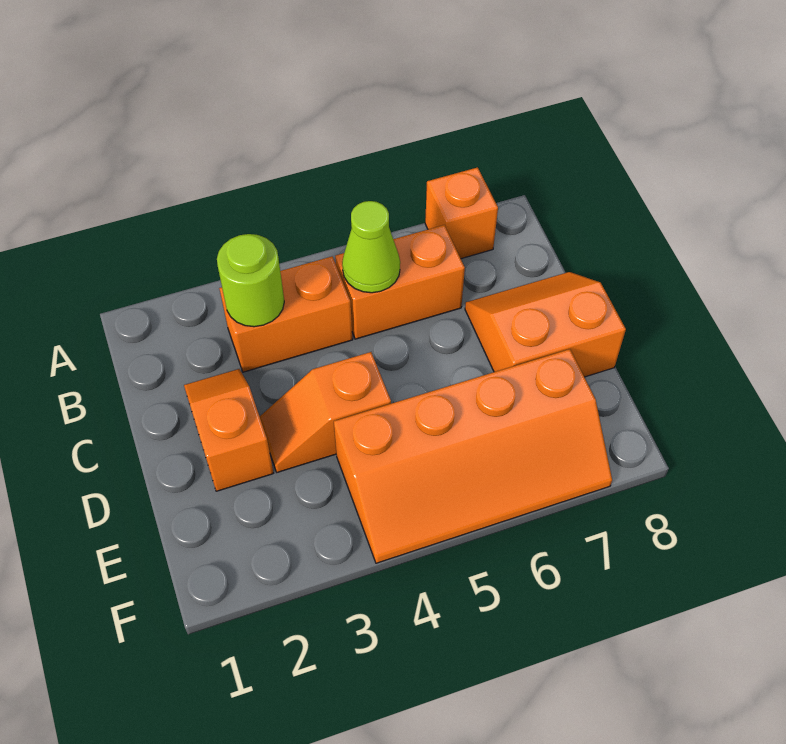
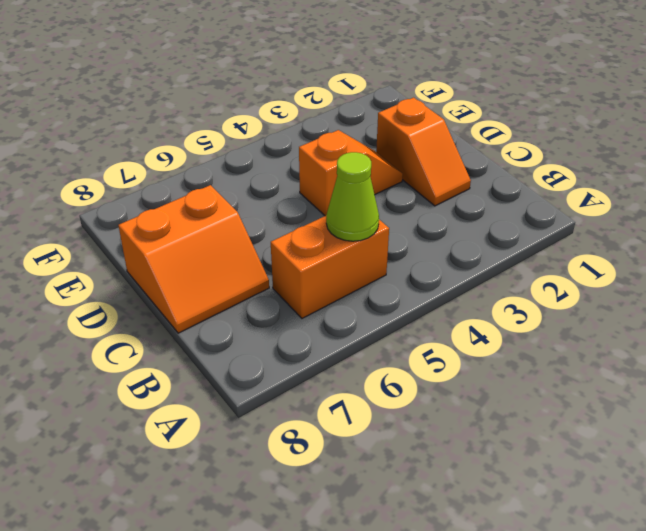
none -> orange 1x1 brick [425,167,498,259]
none -> orange 1x2 brick [219,257,353,372]

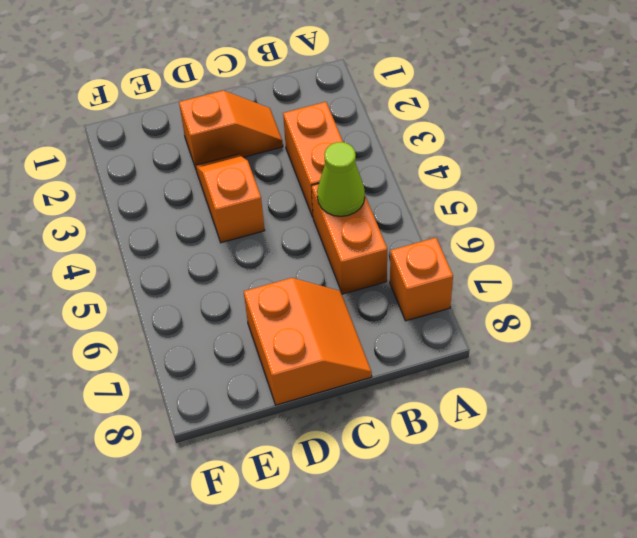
none -> orange 2x4 slope [334,349,612,563]
none -> lime 1x1 round brick [217,234,284,327]

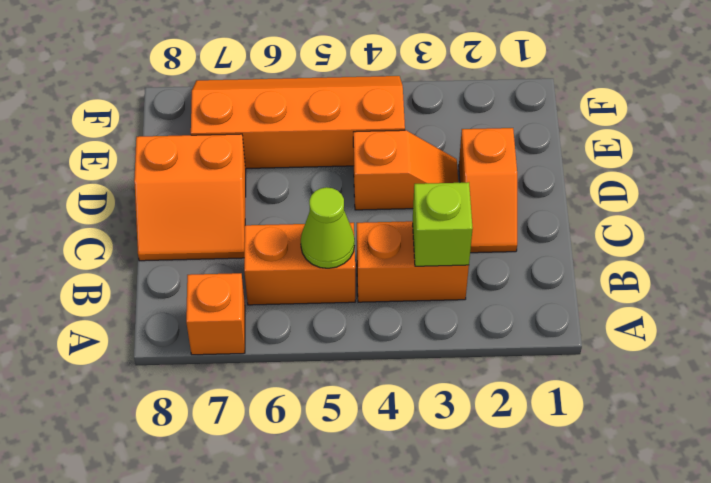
lime 1x1 brick [413,182,473,266] -> lime 1x1 round brick [217,234,284,327]

